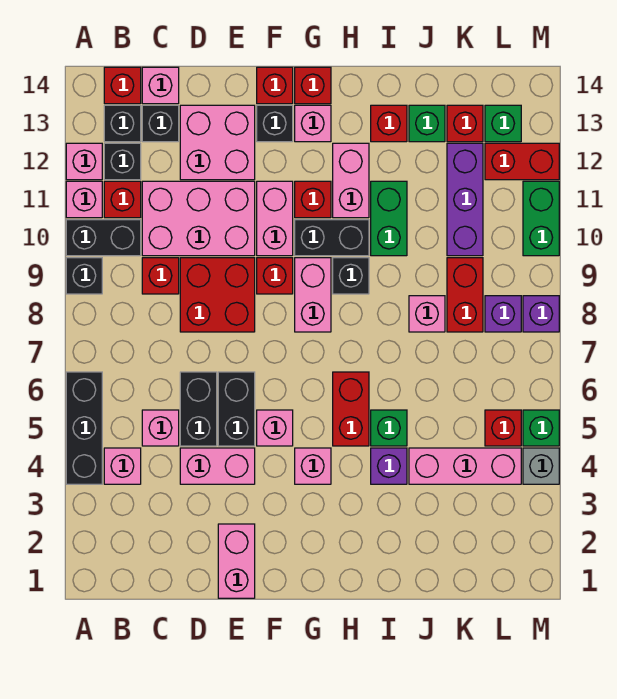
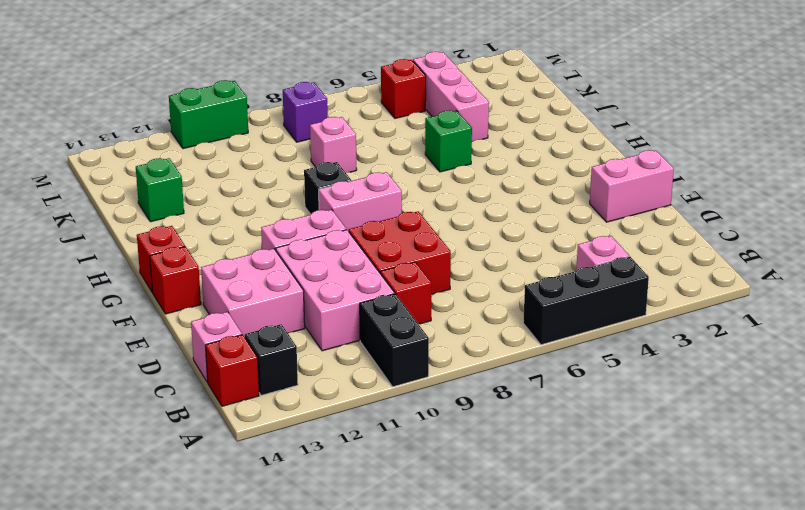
none -> black 1x1 brick [66,258,102,294]
none -> pink 1x1 brick [66,181,102,218]
none -> pink 1x1 brick [66,143,102,180]
none -> red 1x1 brick [104,181,141,218]

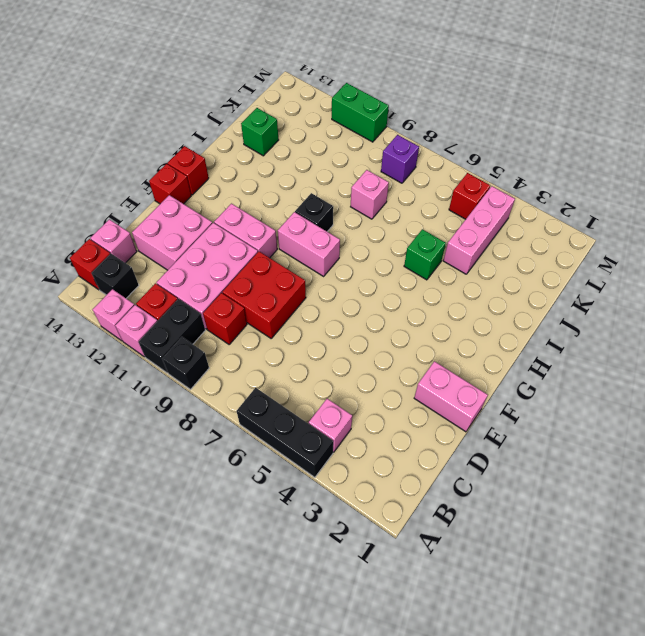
none -> black 1x1 brick [104,143,141,180]
none -> pink 1x1 brick [142,410,179,446]
none -> black 1x1 brick [142,105,179,142]
none -> pink 1x2 brick [180,448,255,484]

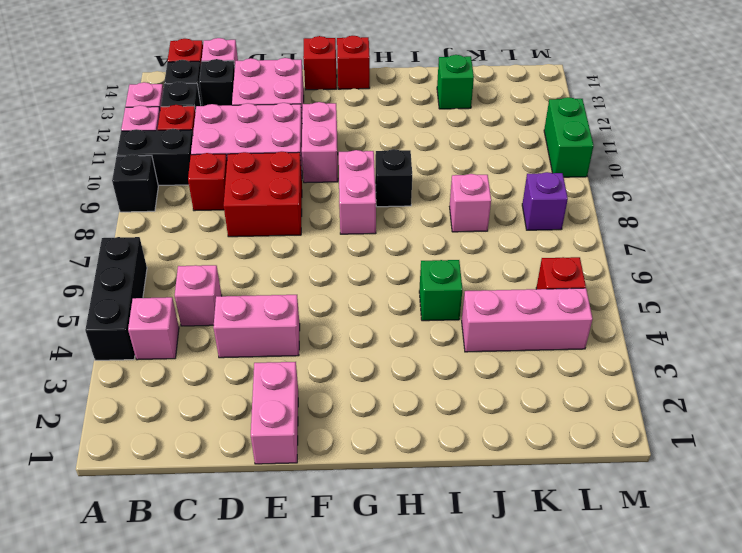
none -> black 1x2 brick [180,372,217,446]
none -> black 1x2 brick [218,372,255,446]
none -> pink 1x1 brick [257,410,293,446]
none -> red 1x1 brick [257,258,293,294]

